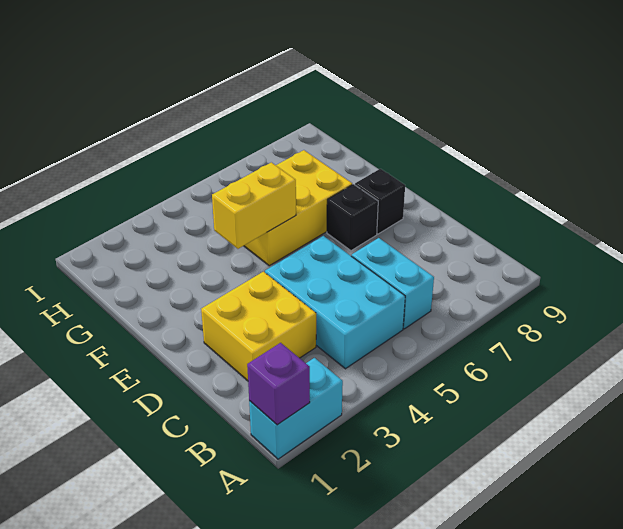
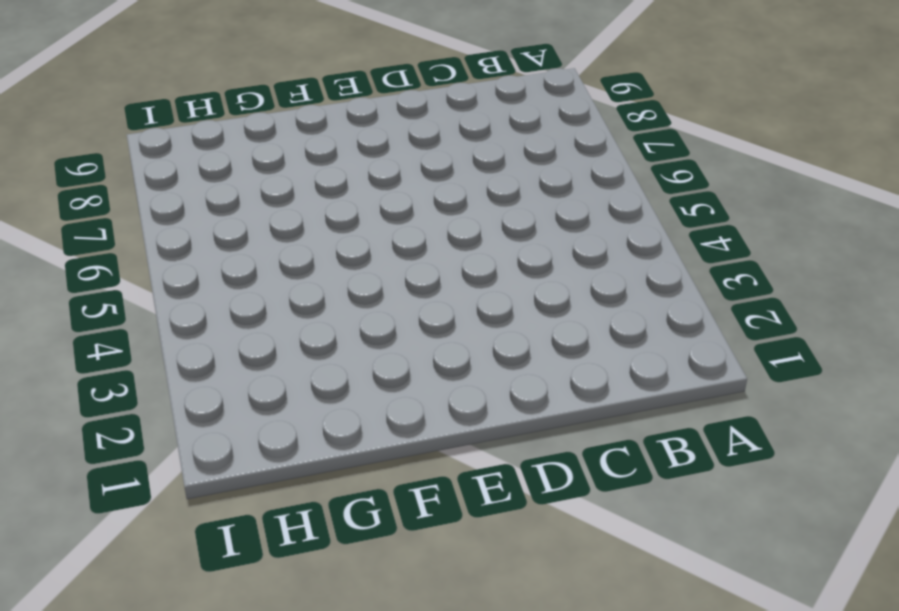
none -> cyan 1x2 brick [249,358,343,459]
none -> cyan 2x3 brick [265,236,405,369]

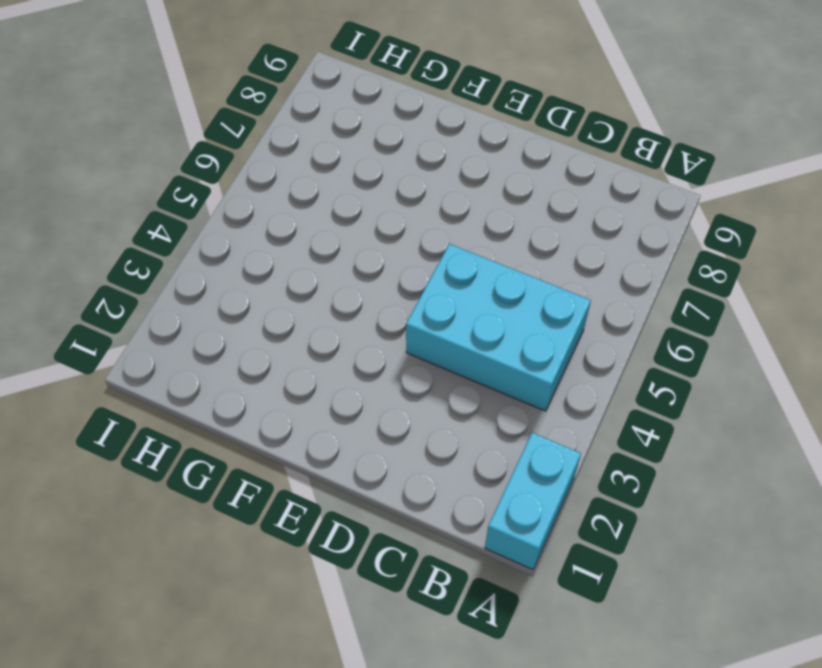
none -> cyan 1x2 brick [352,238,434,329]
none -> yellow 2x2 brick [201,272,316,381]

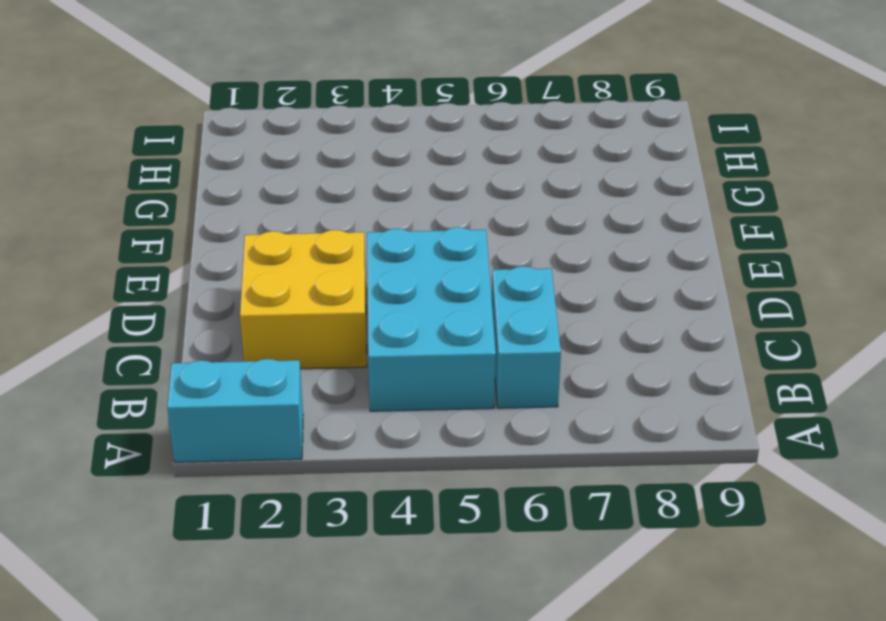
none -> black 1x1 brick [327,184,378,251]
none -> black 1x1 brick [355,169,405,234]

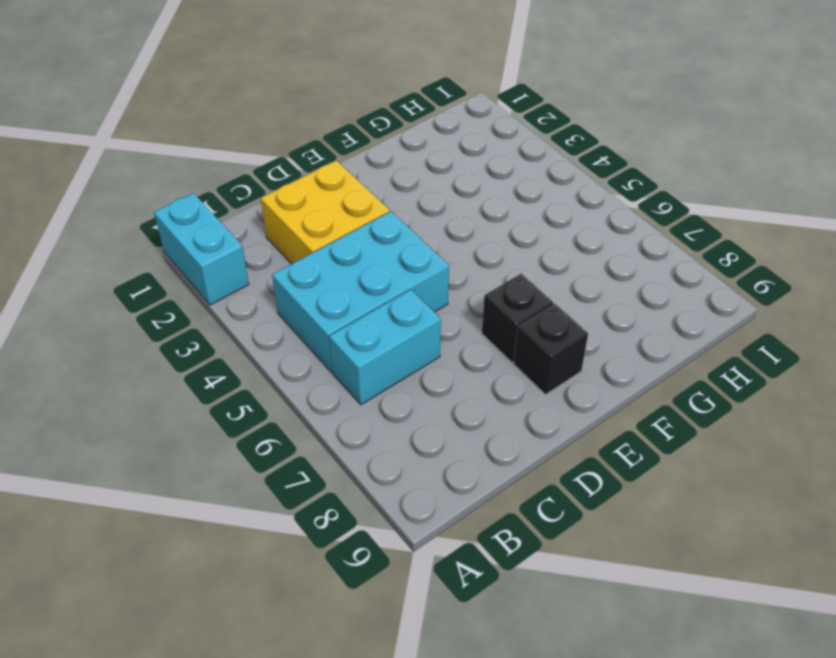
none -> yellow 2x3 brick [244,150,352,266]
none -> purple 1x1 brick [247,343,310,425]

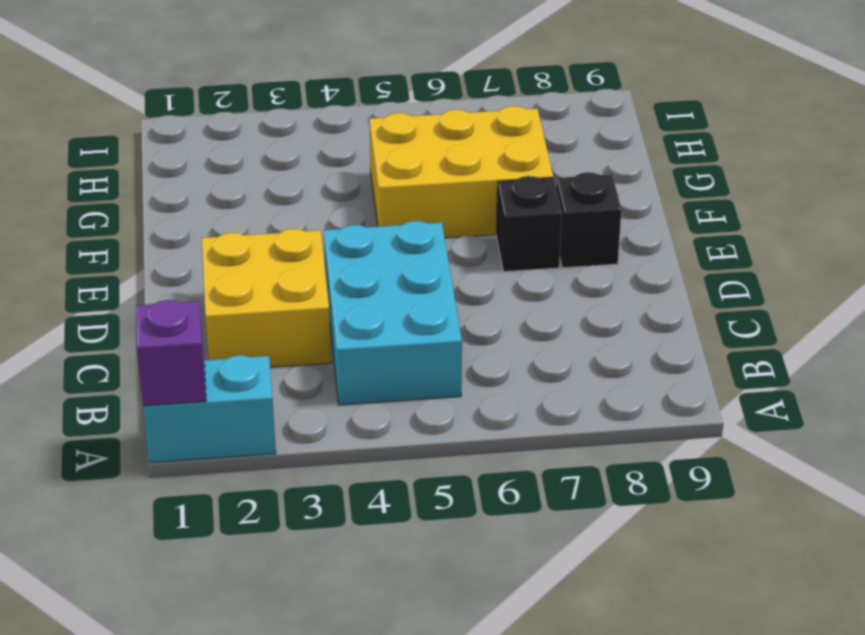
none -> cyan 1x2 brick [352,238,434,329]
none -> yellow 1x2 brick [212,162,296,249]

